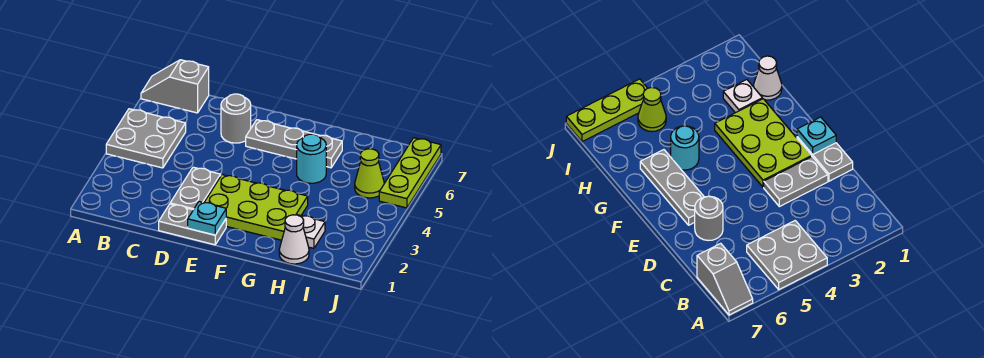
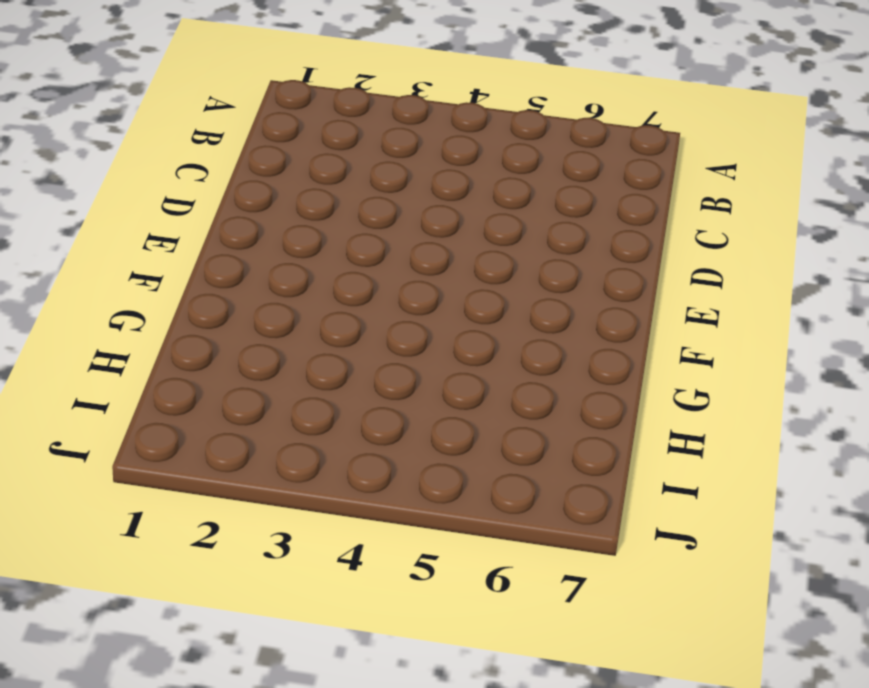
none -> grey 2x2 plate [106,109,186,168]
none -> grey 1x2 slope [141,60,209,113]
none -> grey 1x2 plate [159,204,226,245]

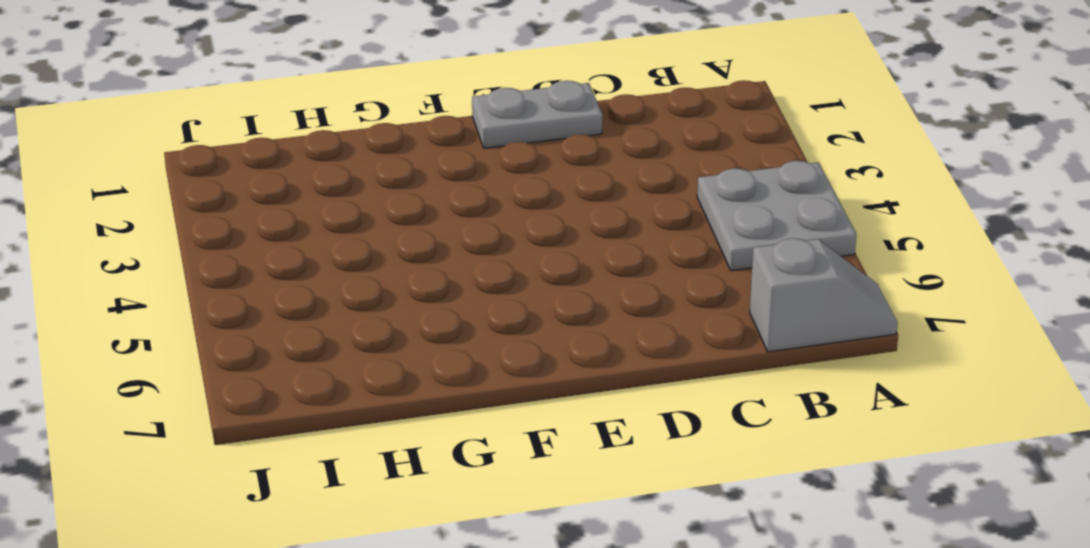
none -> grey 1x2 plate [170,167,221,210]
none -> grey 1x1 round brick [221,94,251,143]
none -> lime 2x3 plate [204,175,308,240]

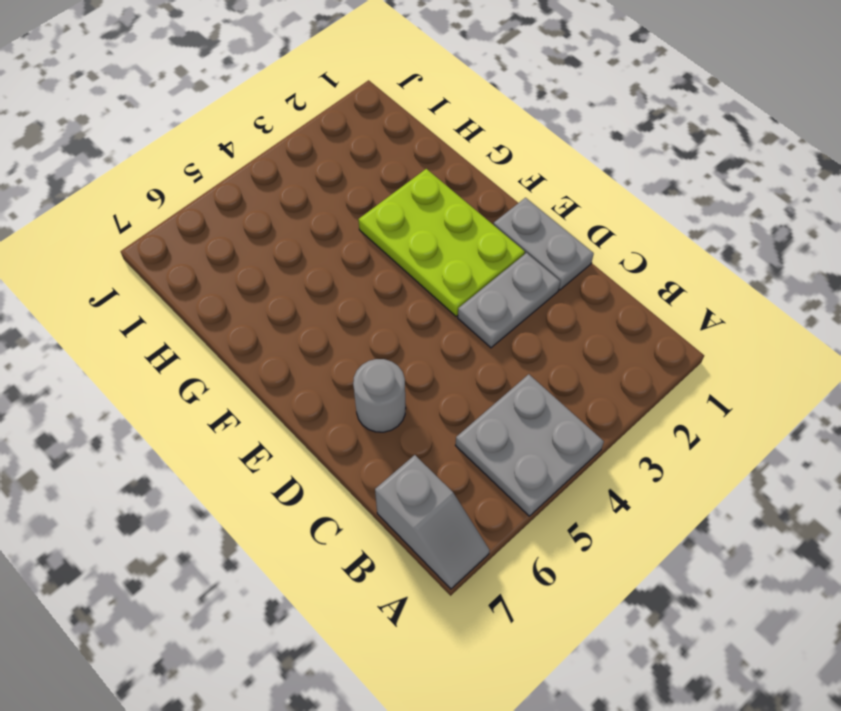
none -> grey 1x3 plate [246,120,342,168]
none -> cyan 1x1 round brick [297,134,326,183]
none -> white 1x1 cone [279,215,309,264]

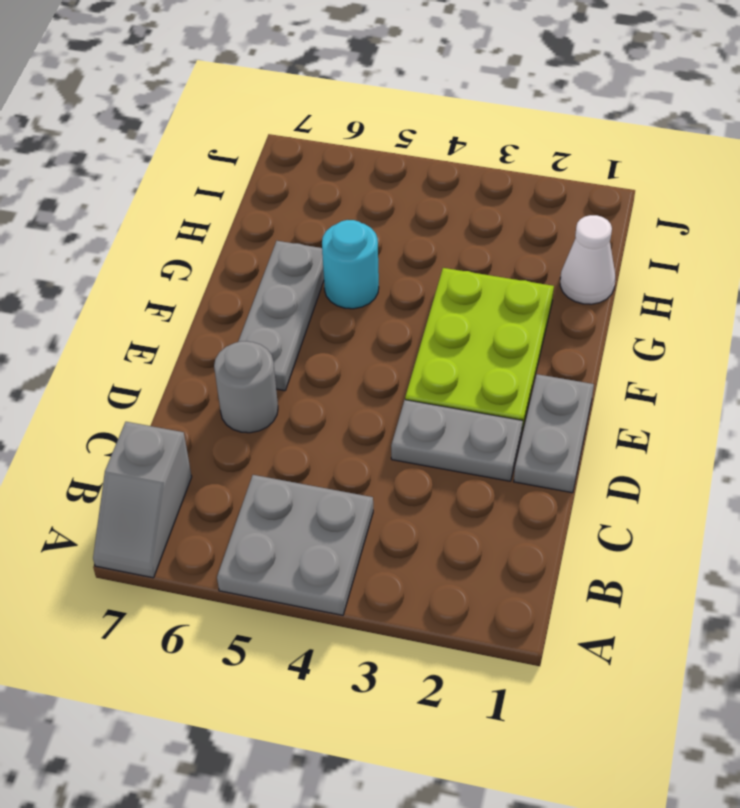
none -> white 1x1 plate [298,215,325,248]
none -> lime 1x1 cone [355,149,384,198]
none -> lime 1x3 plate [379,138,441,208]

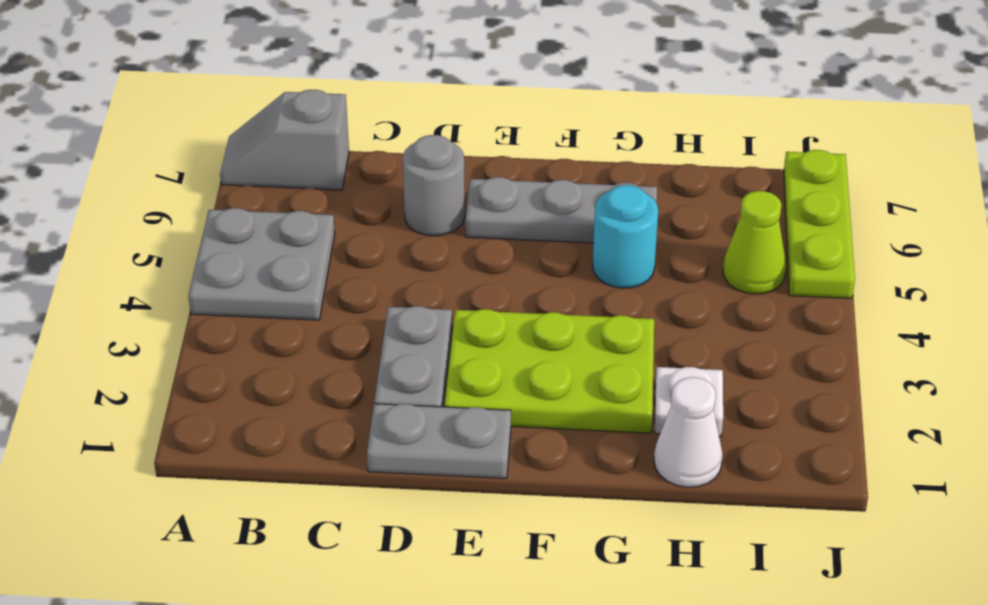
none -> cyan 1x1 plate [188,202,226,235]

